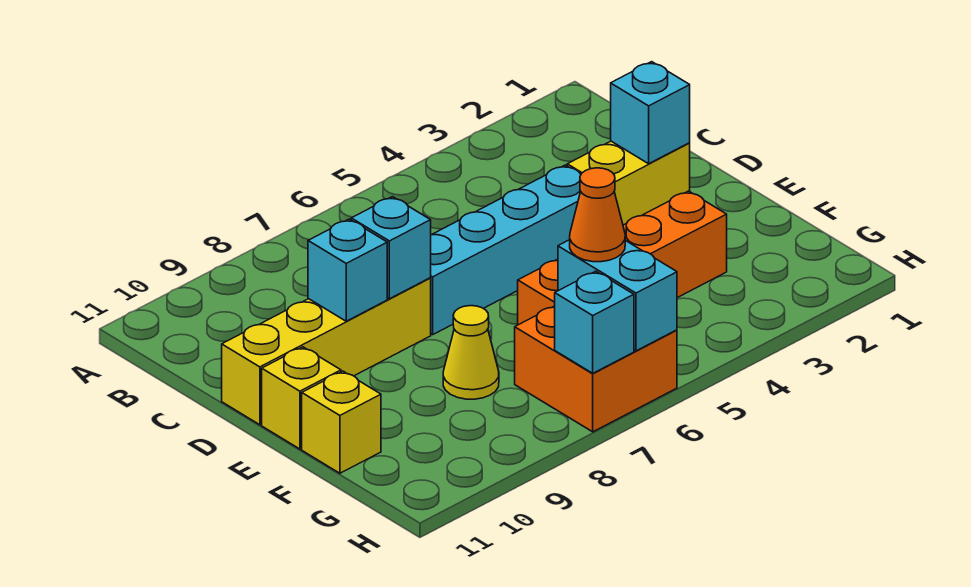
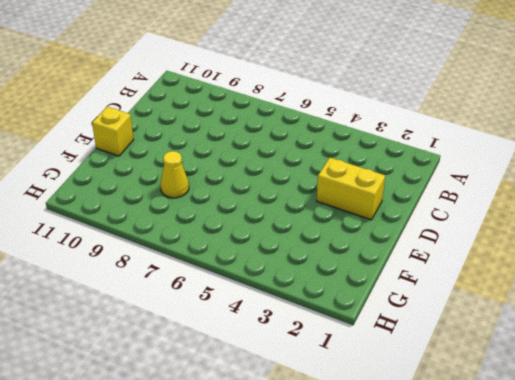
none -> cyan 1x4 brick [430,165,581,335]
none -> yellow 1x4 brick [222,278,431,425]
none -> orange 1x4 brick [518,191,727,325]

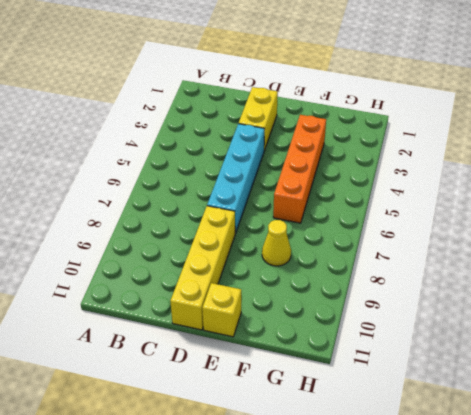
none -> yellow 1x1 brick [302,371,381,473]
none -> orange 2x2 brick [515,306,677,432]
none -> cyan 1x1 brick [611,62,690,164]

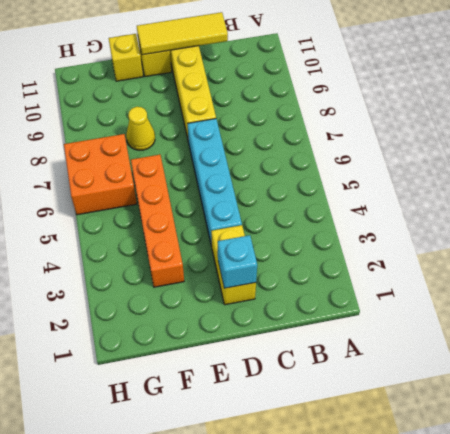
yellow 1x3 tile [137,12,228,55] -> none
none -> cyan 1x1 brick [351,197,431,299]
none -> cyan 1x1 brick [308,219,387,321]
none -> cyan 1x2 brick [558,240,677,351]

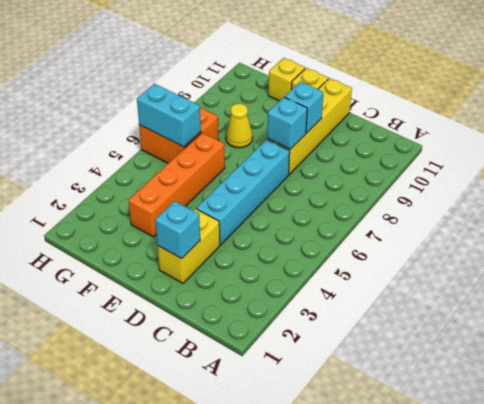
none -> cyan 1x1 brick [555,271,634,373]
none -> orange 1x1 cone [570,168,625,262]

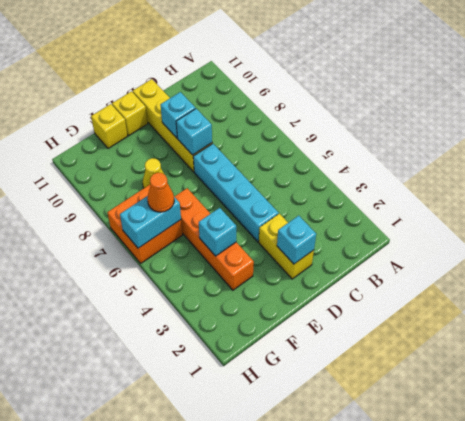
cyan 1x1 brick [199,208,236,256] -> cyan 1x1 brick moved to [555,271,634,373]

